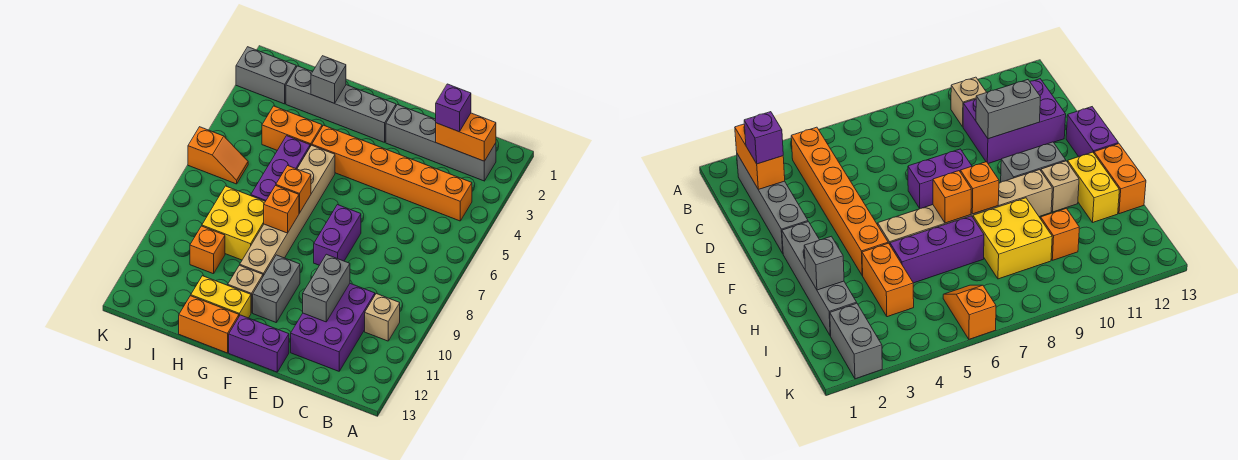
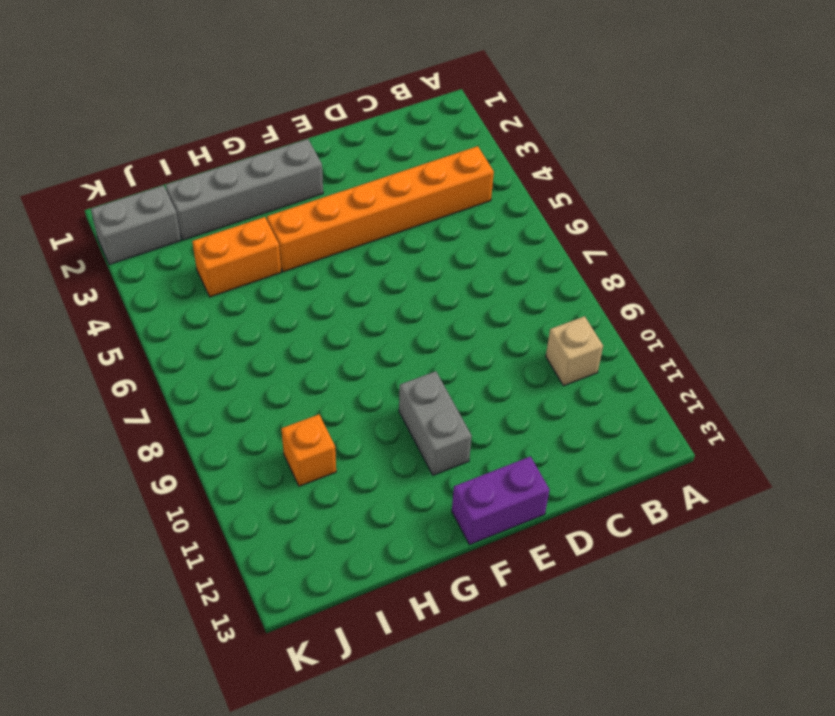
none -> grey 1x4 brick [386,105,496,181]
none -> purple 2x3 brick [291,284,375,371]
none -> purple 1x2 brick [314,205,361,265]

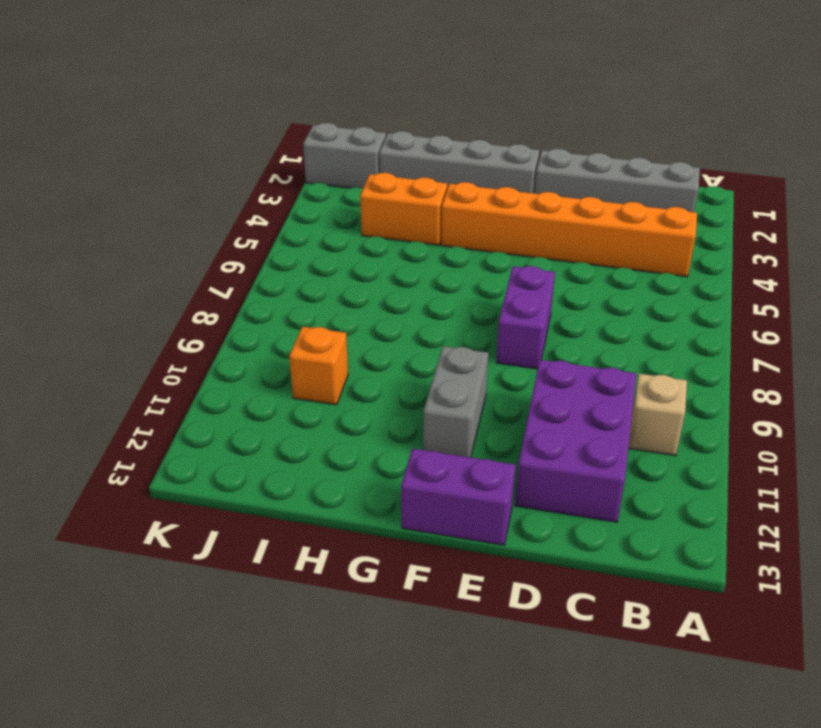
none -> tan 1x6 brick [240,145,335,276]
none -> tan 1x1 brick [228,265,263,313]
none -> yellow 1x2 brick [191,276,251,318]

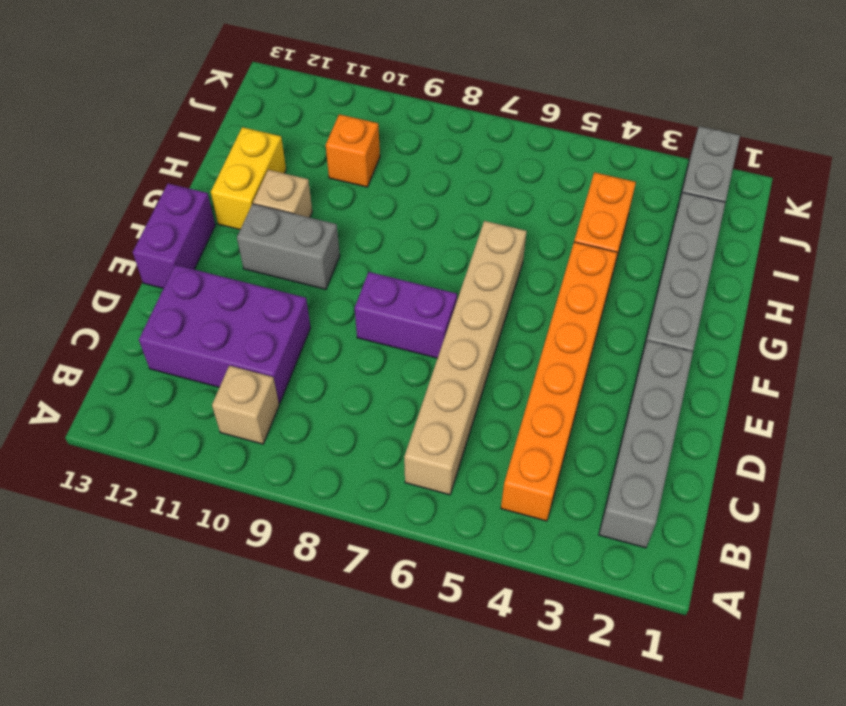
tan 1x6 brick [404,221,527,495] -> tan 1x6 brick turned to [240,145,335,276]
none -> orange 1x2 brick [179,296,239,353]
none -> purple 1x3 brick [251,136,310,201]
none -> yellow 2x2 brick [202,186,265,260]

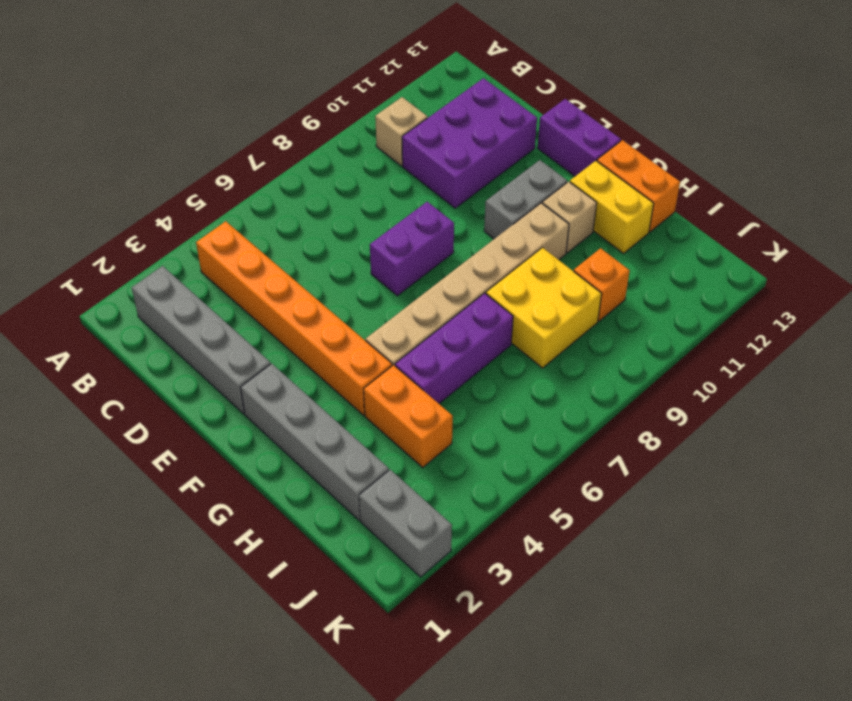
none -> orange 1x2 slope [188,127,248,184]
none -> orange 1x2 brick [436,113,496,161]
none -> grey 1x2 brick [303,254,350,322]

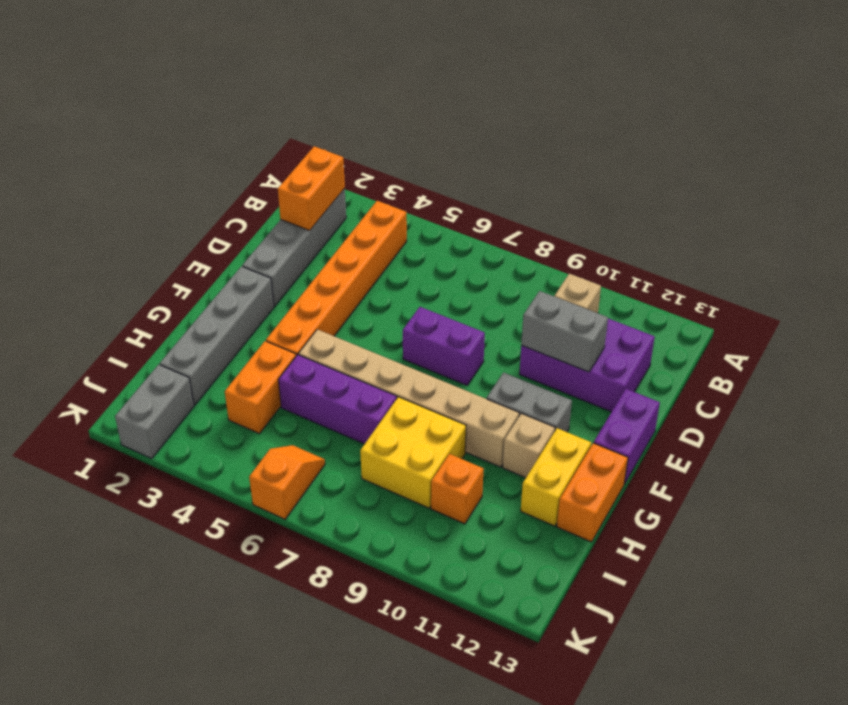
none -> orange 1x1 brick [276,166,311,213]
none -> orange 1x1 brick [264,186,299,233]
none -> grey 1x1 brick [311,56,346,103]

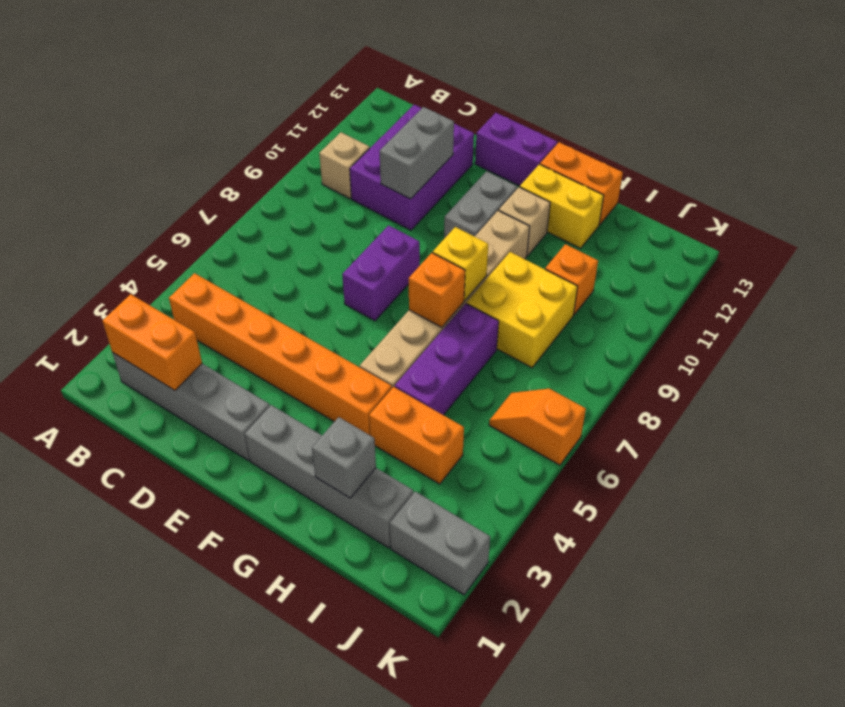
yellow 1x1 brick [433,227,488,300] -> orange 1x1 brick [264,186,299,233]
none -> purple 1x1 brick [436,84,471,132]

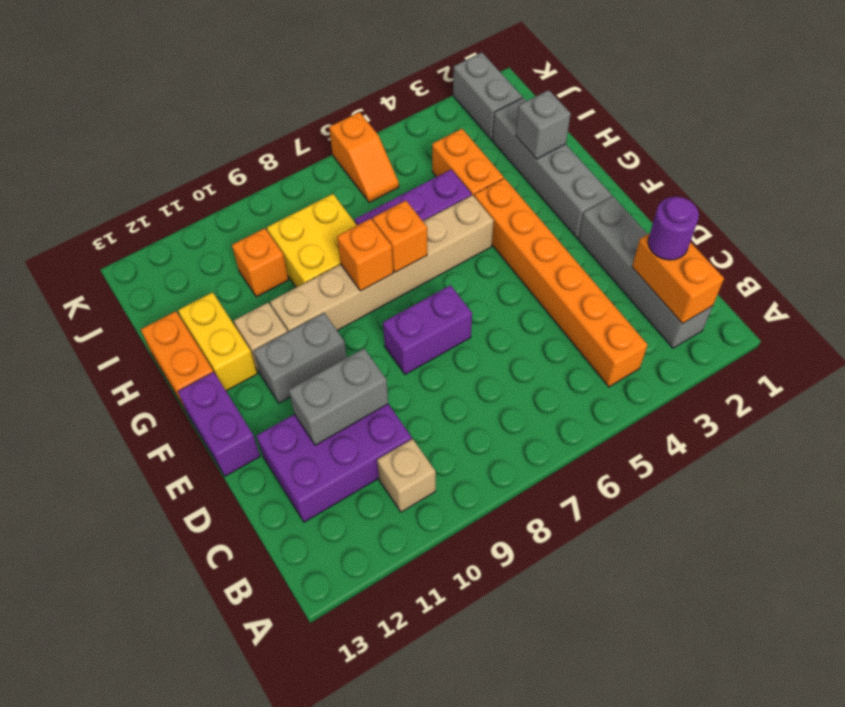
purple 1x1 round brick [648,197,699,260] -> purple 1x1 brick [436,84,471,132]

